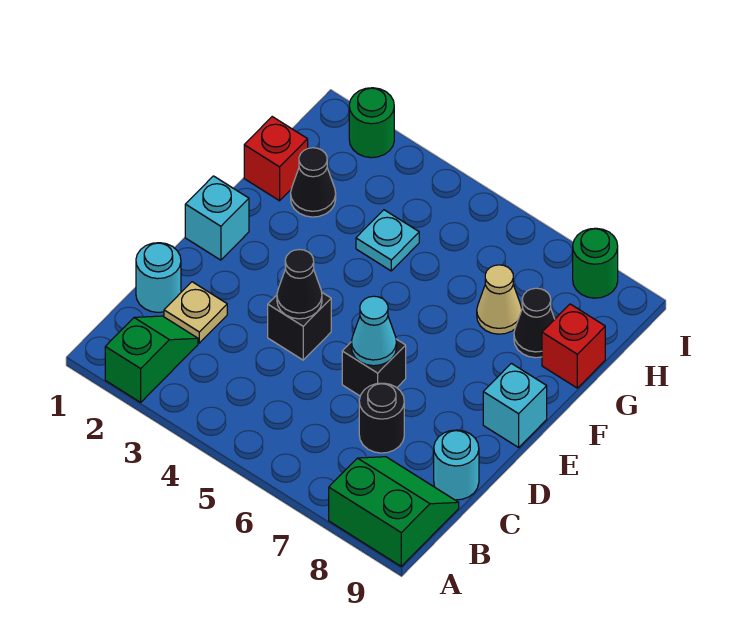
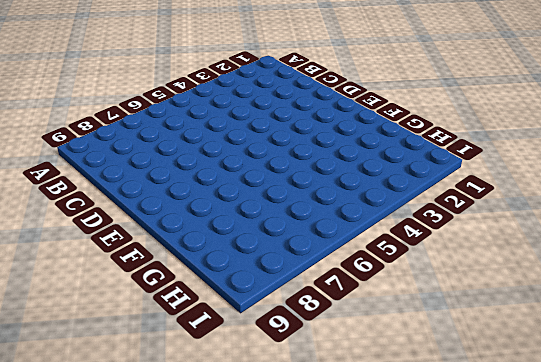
none -> green 1x2 slope [105,316,198,402]
none -> green 2x2 slope [329,457,459,566]
none -> cyan 1x1 round brick [136,243,181,312]

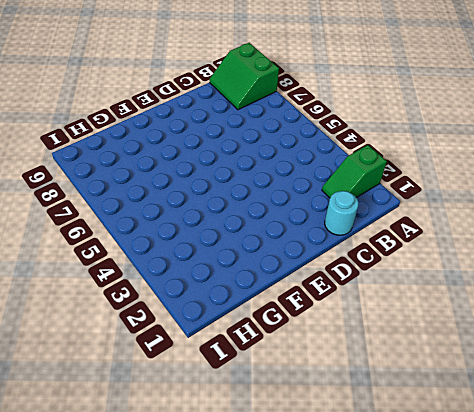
none -> tan 1x1 plate [164,282,227,343]
none -> black 1x1 round brick [359,383,404,453]
none -> cyan 1x1 round brick [434,430,479,500]

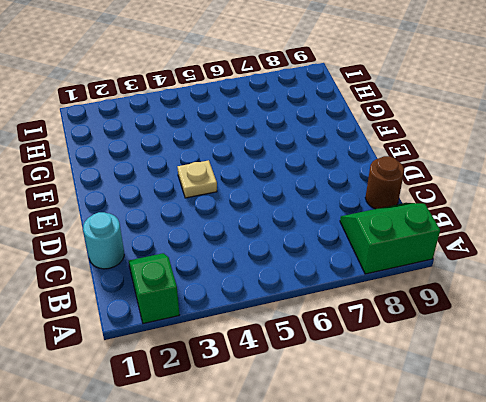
brown 1x1 round brick [365,156,404,209] -> cyan 1x1 round brick [434,430,479,500]
tan 1x1 plate [178,160,217,198] -> tan 1x1 plate moved to [164,282,227,343]
none -> black 1x1 round brick [359,383,404,453]
none -> black 1x1 brick [268,293,331,360]
none -> black 1x1 brick [342,339,406,396]

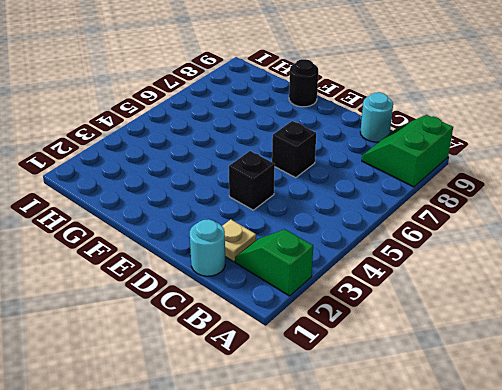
black 1x1 round brick [289,59,318,107] -> black 1x1 round brick moved to [359,383,404,453]
none -> cyan 1x1 brick [185,176,249,260]
none -> cyan 1x1 brick [483,363,547,447]
none -> red 1x1 brick [244,117,308,201]

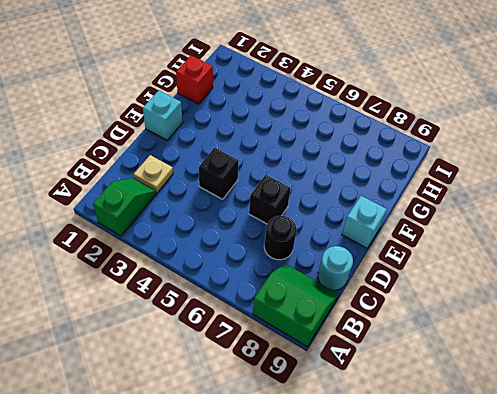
none -> cyan 1x1 round brick [136,243,181,312]
none -> black 1x1 cone [291,148,336,217]
none -> cyan 1x1 plate [356,210,419,271]

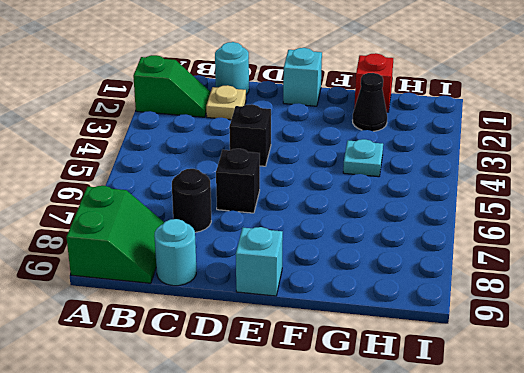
none -> tan 1x1 cone [477,265,522,334]
none -> black 1x1 cone [514,288,555,358]
none -> red 1x1 brick [542,304,605,388]

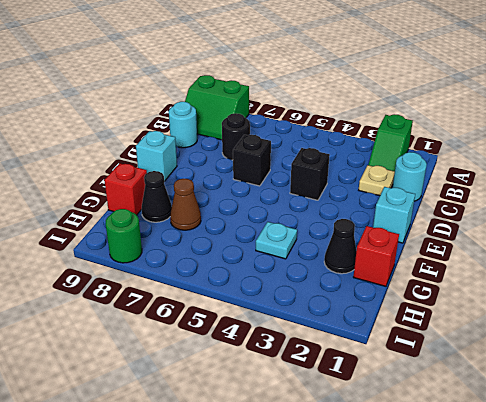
brown 1x1 cone [170,179,201,230] -> tan 1x1 cone [477,265,522,334]
none -> green 1x1 round brick [349,88,394,158]
none -> black 1x1 cone [277,250,322,319]
none -> cyan 1x1 cone [351,296,397,366]

